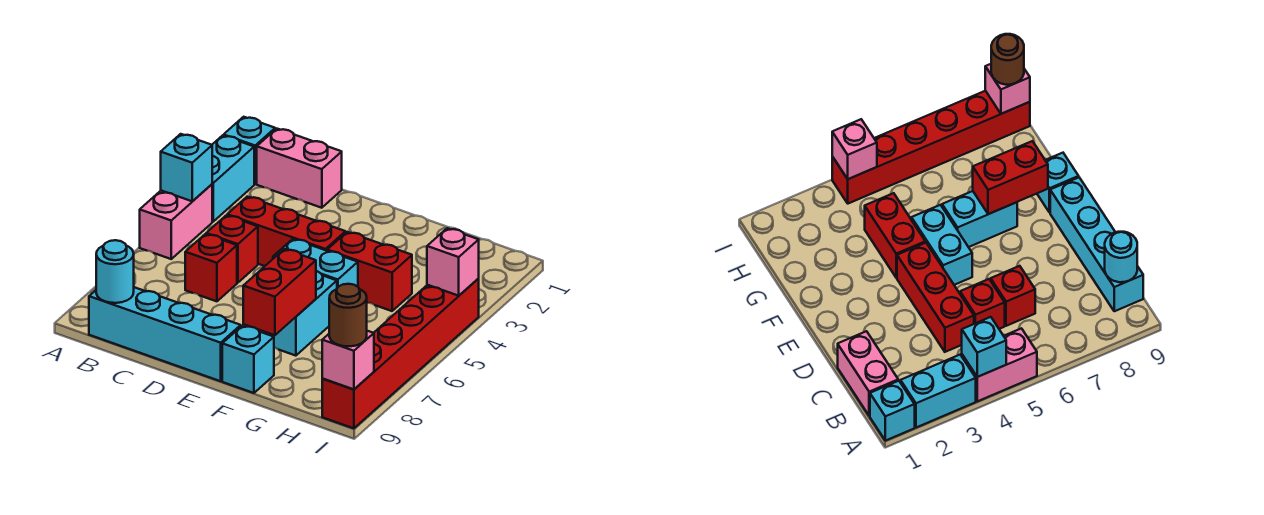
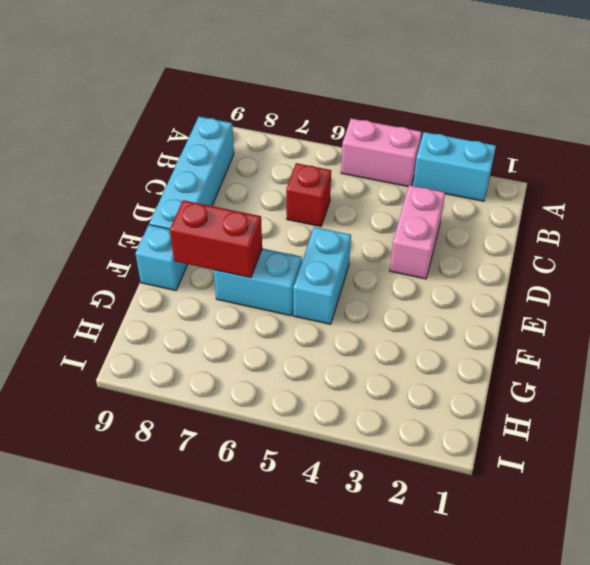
pink 1x2 brick [390,185,445,279] -> pink 1x2 brick moved to [257,129,342,208]
none -> cyan 1x1 brick [224,117,275,184]
none -> red 1x3 brick [227,197,346,266]
none -> red 1x1 brick [206,215,258,283]

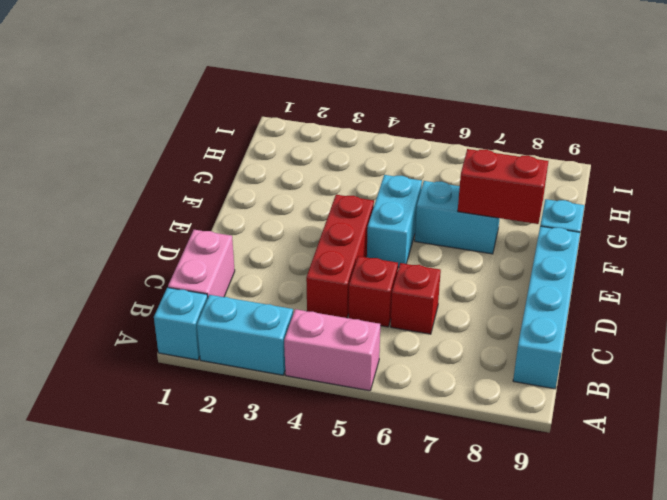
none -> red 1x2 brick [327,232,412,311]
none -> red 1x6 brick [322,279,479,428]
none -> cyan 1x1 brick [161,134,212,201]

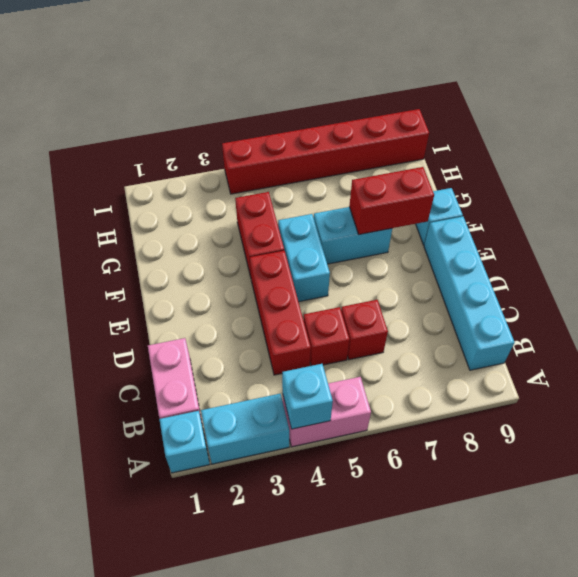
none -> cyan 1x1 round brick [96,240,134,303]
none -> pink 1x1 brick [427,228,479,296]
none -> pink 1x1 brick [322,331,374,390]

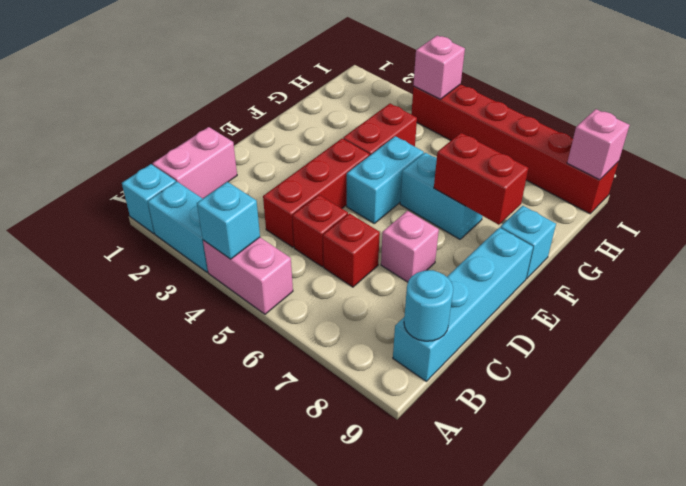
pink 1x1 brick [381,211,439,282] -> none
none -> brown 1x1 round brick [329,284,367,346]

